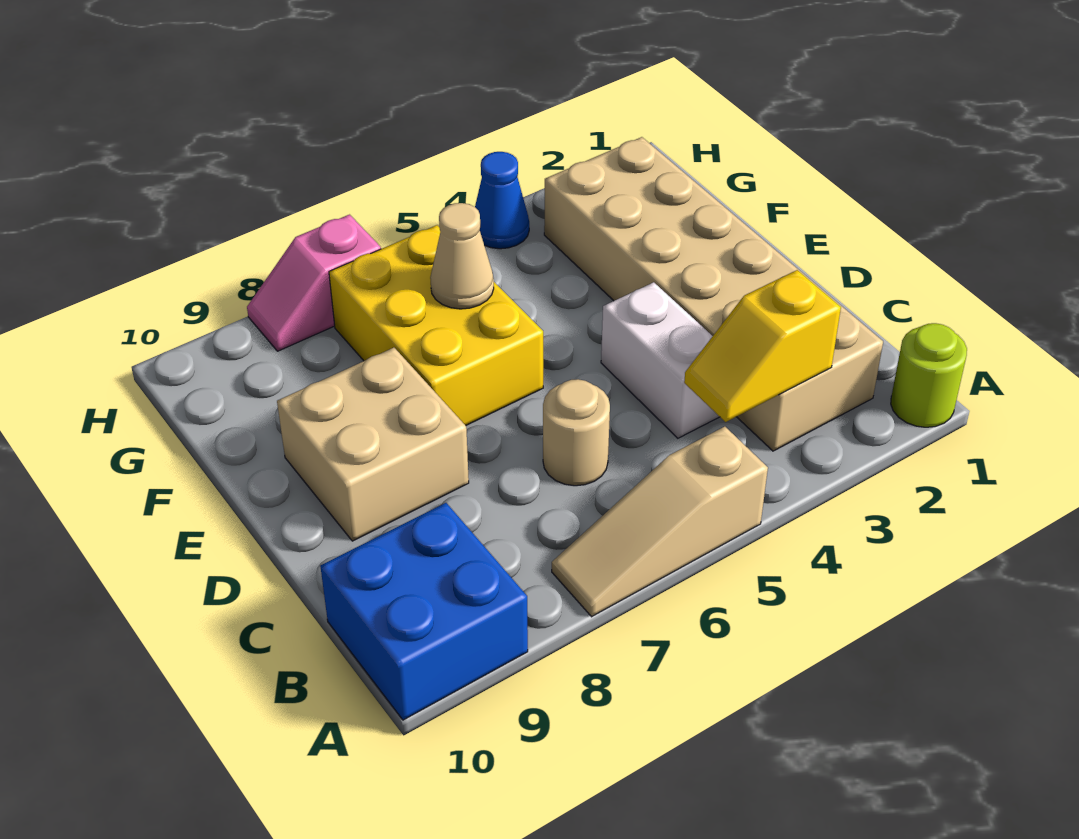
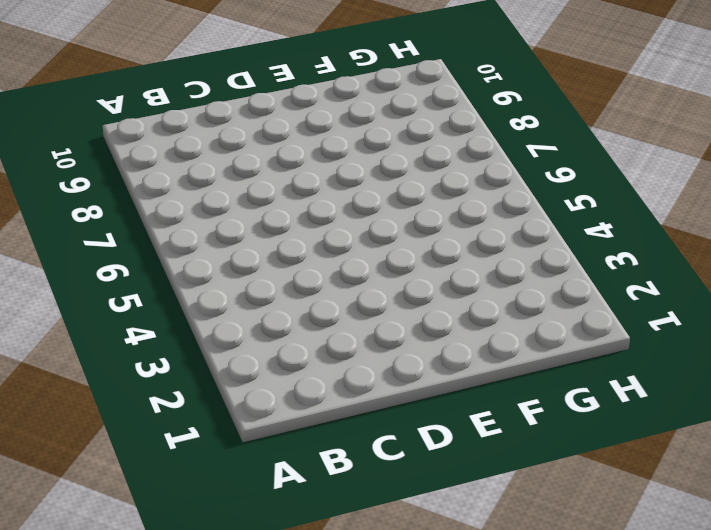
none -> lime 1x1 round brick [891,323,967,427]
none -> tan 1x3 slope [552,427,768,617]
none -> blue 2x2 brick [320,503,528,720]

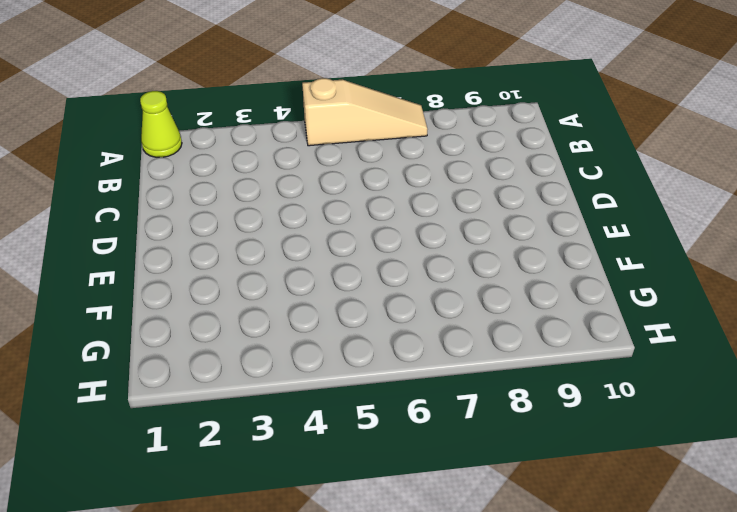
lime 1x1 cone [140,91,182,157] -> lime 1x1 round brick [891,323,967,427]
none -> blue 2x2 brick [320,503,528,720]
none -> tan 2x6 brick [544,137,883,451]
none -> white 1x2 brick [601,282,720,438]

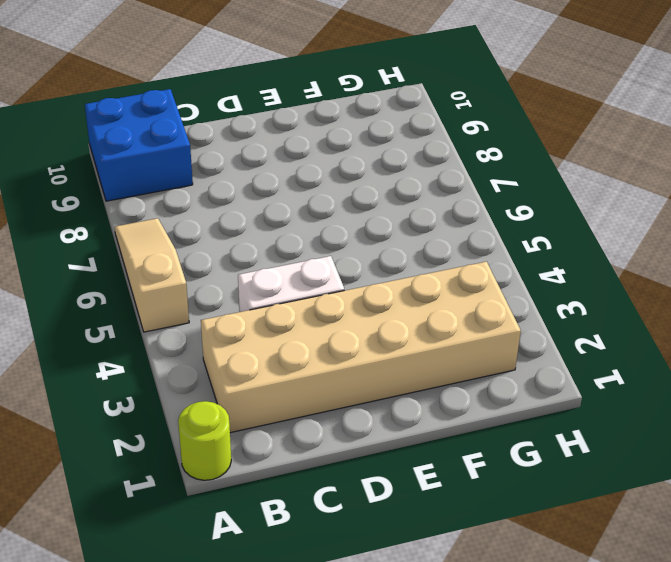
none -> tan 1x1 round brick [543,379,610,486]
none -> tan 2x2 brick [277,348,469,541]
none -> yellow 2x3 brick [329,225,543,425]

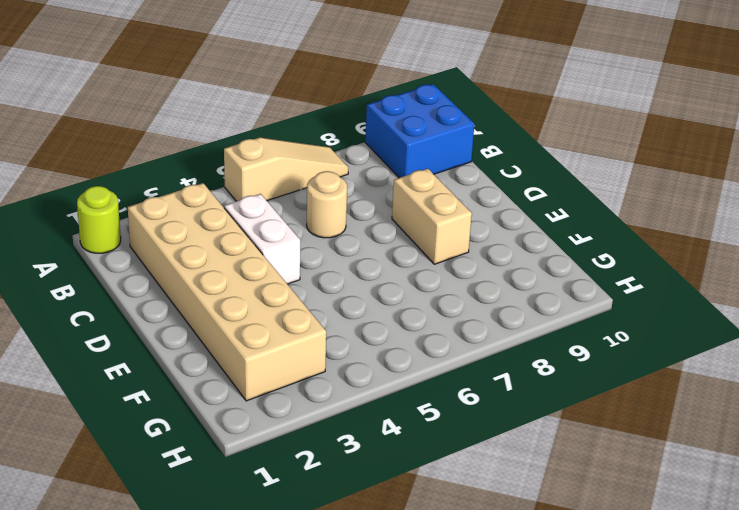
tan 1x2 brick [392,169,472,264] -> tan 2x2 brick [277,348,469,541]
none -> yellow 2x3 brick [329,225,543,425]
none -> blue 1x1 cone [475,152,529,249]
none -> pink 1x2 slope [247,215,381,351]

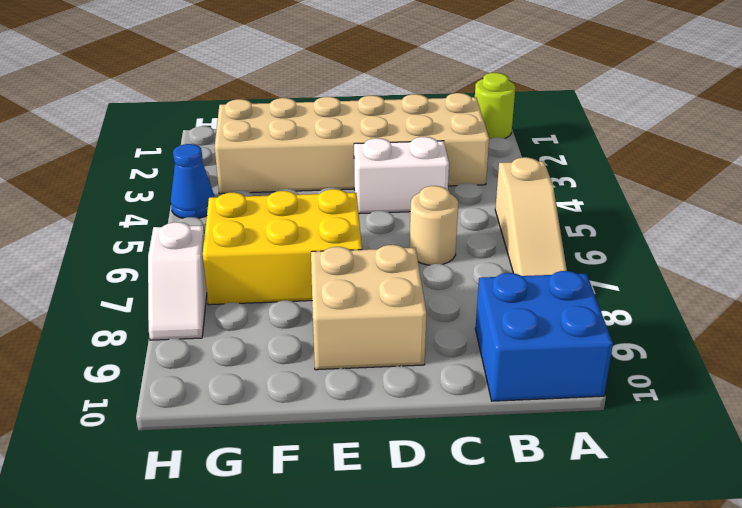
white 1x2 slope [148,222,207,340] -> pink 1x2 slope [247,215,381,351]
none -> yellow 1x2 slope [684,270,841,422]
none -> tan 1x1 cone [430,203,494,309]

